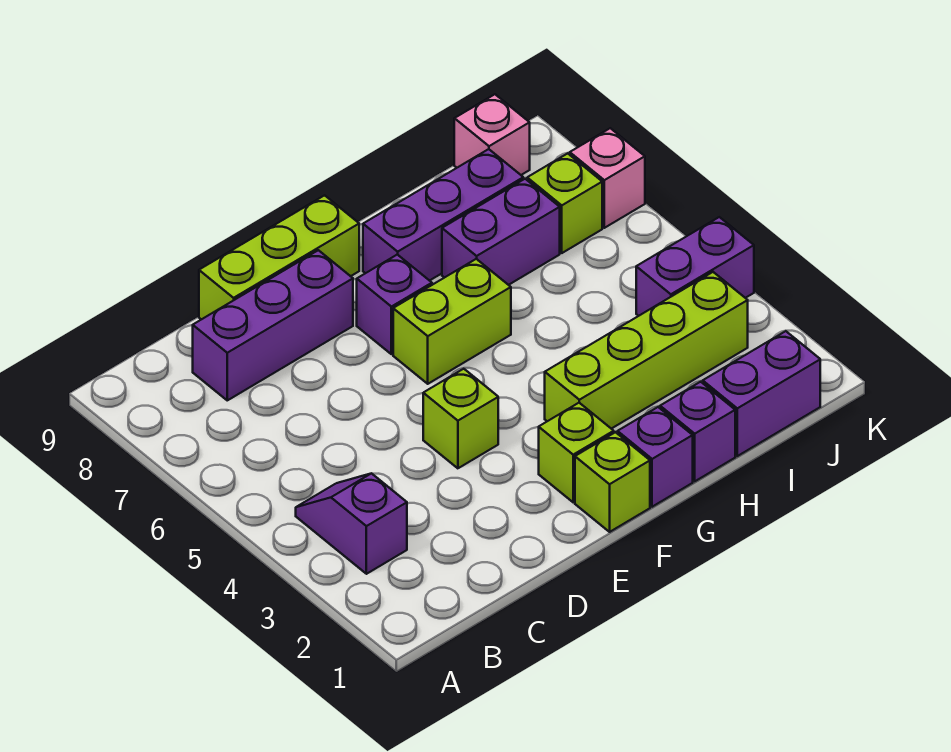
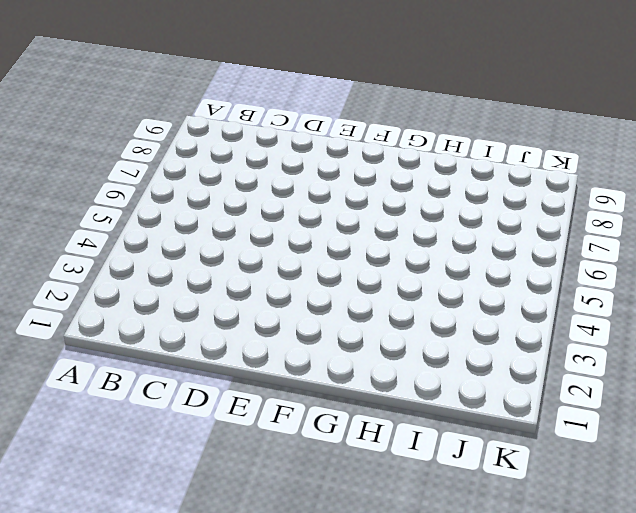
none -> purple 1x2 slope [296,473,407,574]
none -> purple 1x3 brick [193,250,353,400]
none -> lime 1x3 brick [199,195,359,320]

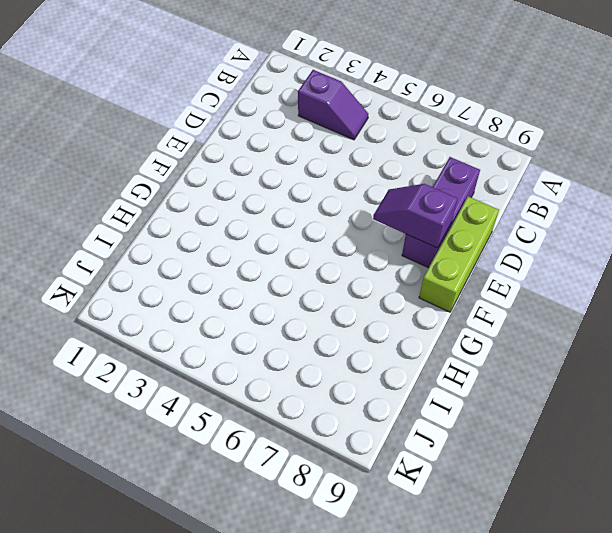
purple 1x2 slope [373,184,458,248] -> none
none -> lime 1x1 brick [423,369,498,468]
none -> lime 1x1 brick [575,432,650,532]
none -> lime 1x1 brick [539,403,614,502]

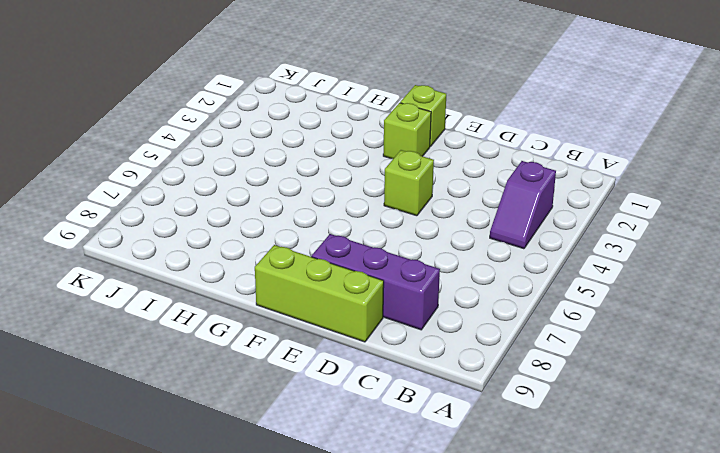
none -> lime 1x2 brick [393,259,511,384]
none -> purple 1x1 brick [357,255,432,354]
none -> purple 1x1 brick [618,407,693,507]

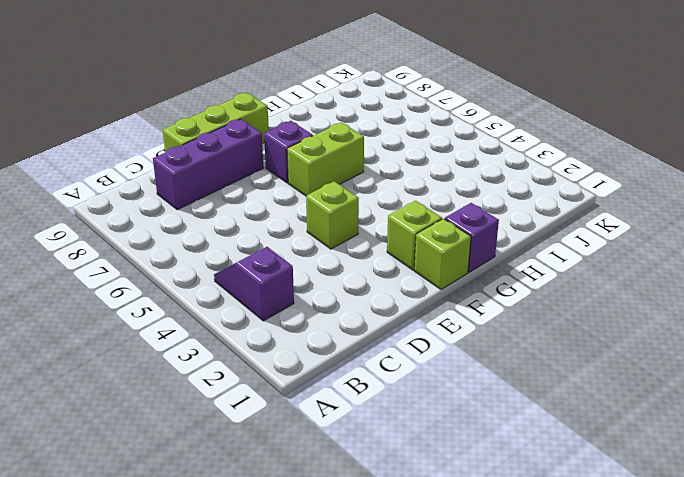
none -> lime 1x4 brick [545,272,748,429]
none -> purple 1x3 brick [363,149,523,281]
none -> purple 1x1 brick [660,382,735,481]

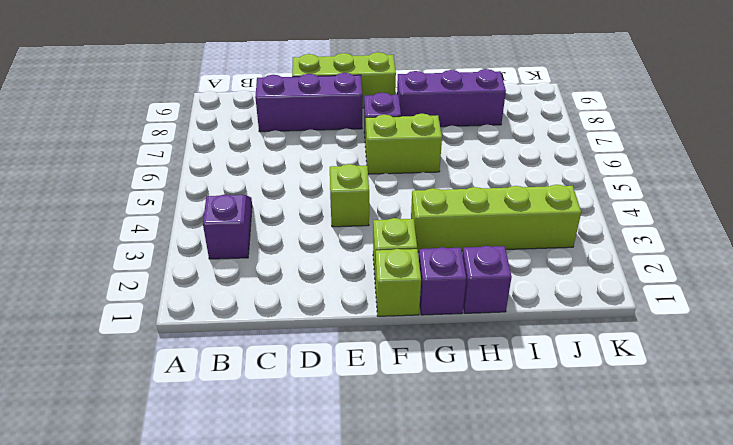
none -> purple 1x2 brick [442,179,560,285]
none -> purple 1x2 brick [703,331,820,456]
none -> purple 1x2 brick [636,217,754,316]

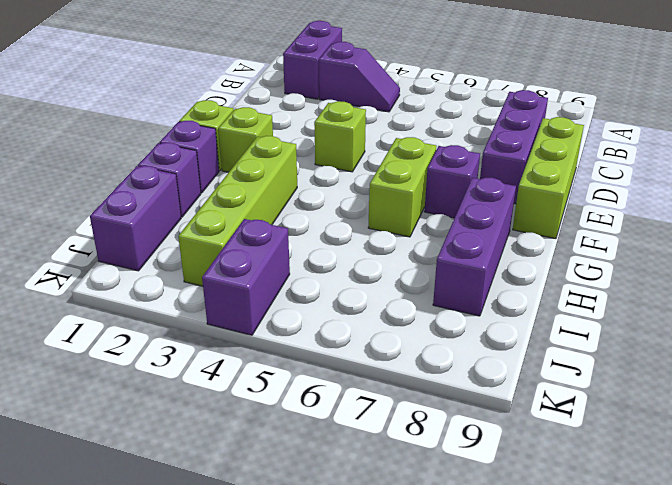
purple 1x2 brick [283,21,342,99] -> purple 1x2 brick moved to [442,179,560,285]
none -> lime 1x1 brick [527,153,602,253]
none -> pink 1x1 brick [454,94,530,175]
none -> pink 1x1 brick [570,128,645,228]

